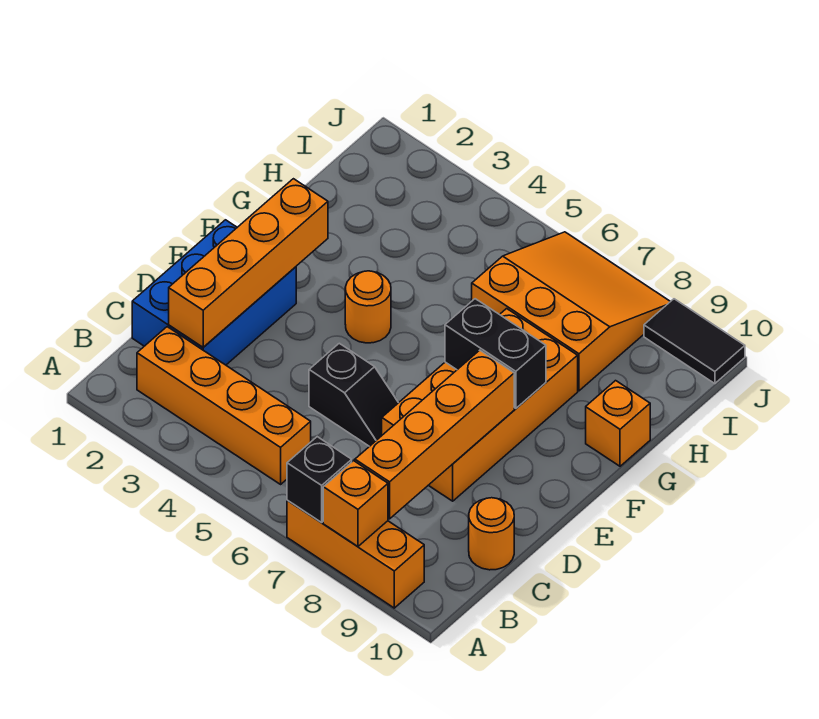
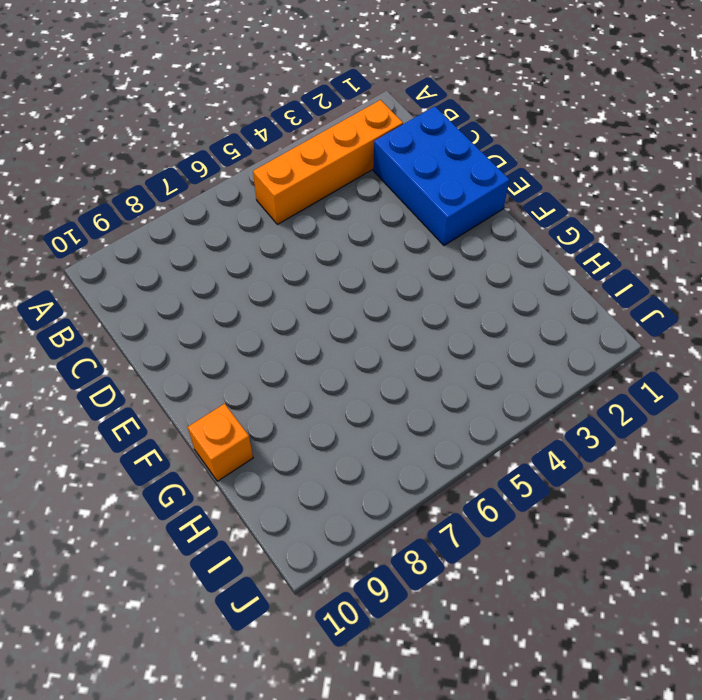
none -> orange 1x3 brick [287,500,424,608]
none -> orange 1x1 round brick [469,498,514,570]
none -> black 1x2 slope [309,343,398,446]

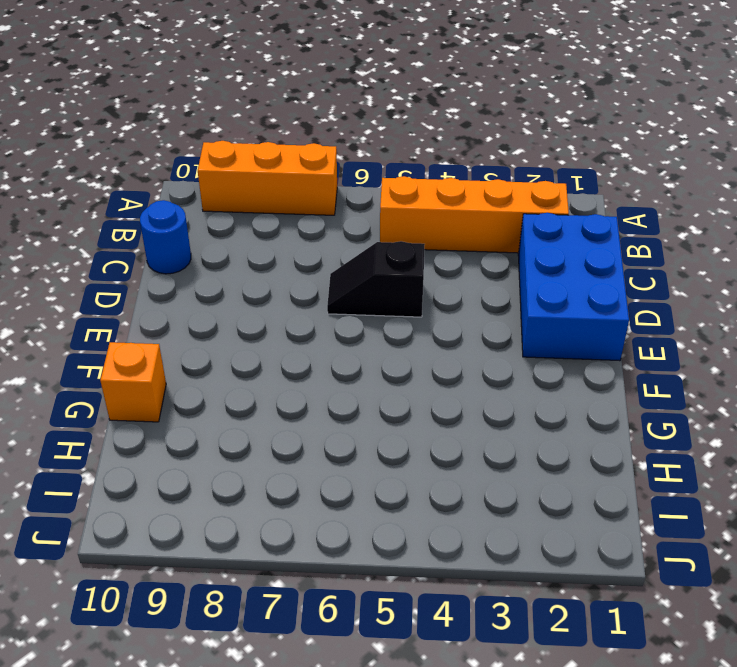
blue 1x1 round brick [140,200,191,274] -> orange 1x1 round brick [469,498,514,570]
none -> orange 2x4 brick [382,309,578,501]
none -> orange 1x1 round brick [345,271,391,343]
none -> orange 3x3 slope [472,232,670,391]

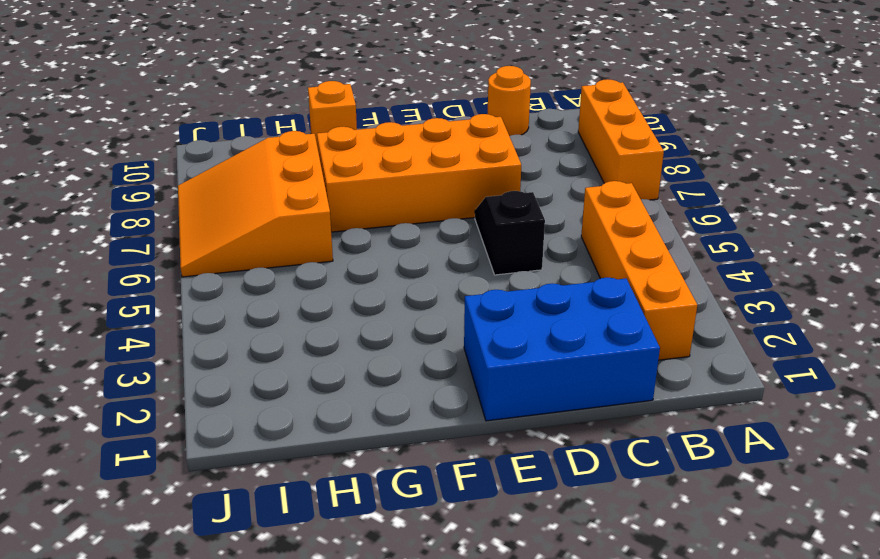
none -> orange 1x1 round brick [345,271,391,343]
none -> black 1x2 tile [644,299,745,384]
none -> black 1x1 brick [287,437,352,523]

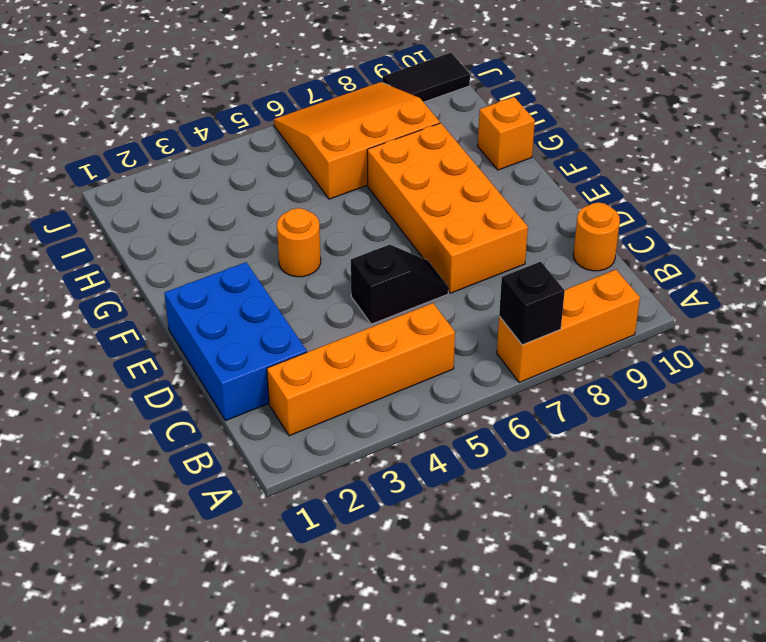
none -> orange 1x1 brick [323,461,388,547]
none -> orange 1x4 brick [355,350,514,519]
none -> orange 1x4 brick [169,179,328,347]

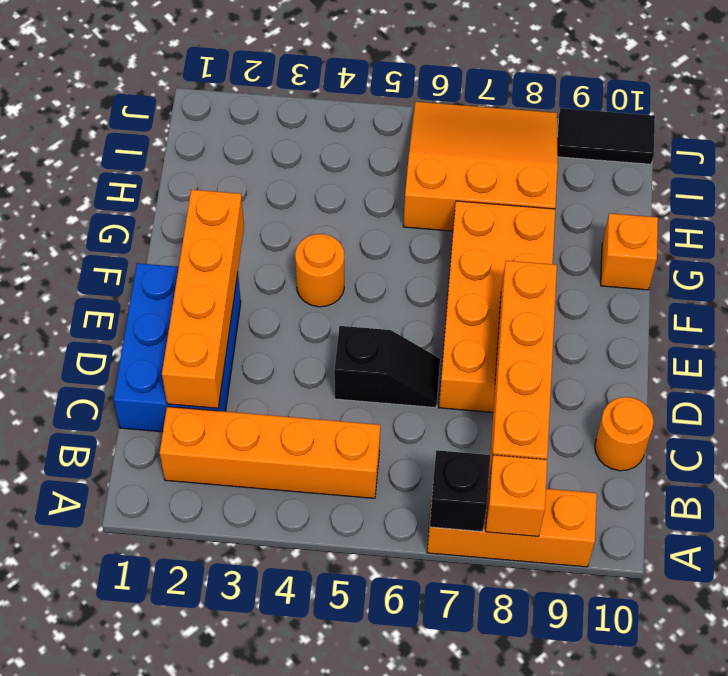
none -> black 1x2 brick [445,299,546,408]

